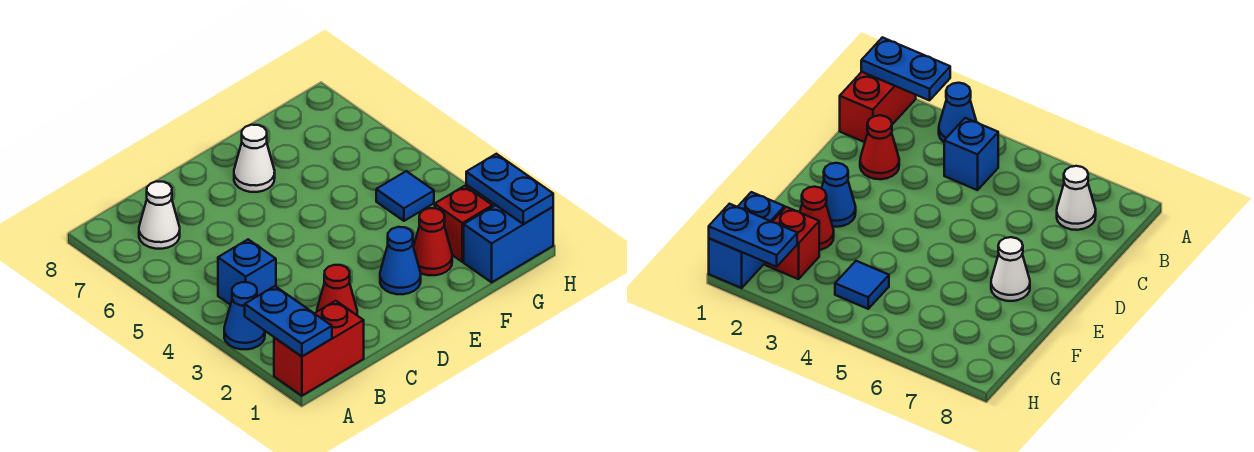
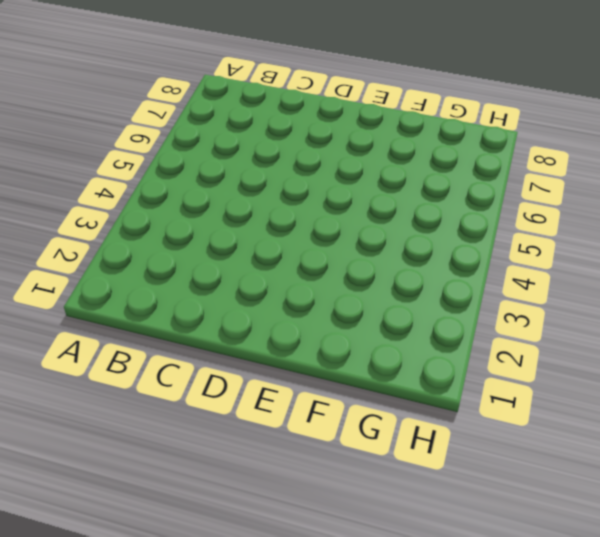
none -> red 1x2 brick [274,301,364,396]
none -> blue 1x1 cone [224,282,265,349]
none -> blue 1x1 brick [218,239,276,305]

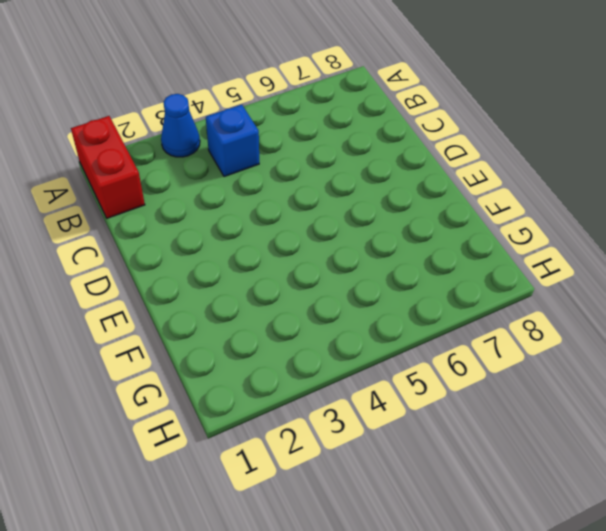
none -> white 1x1 cone [139,181,180,249]
none -> red 1x1 cone [317,265,357,315]
none -> blue 1x1 cone [380,227,421,294]

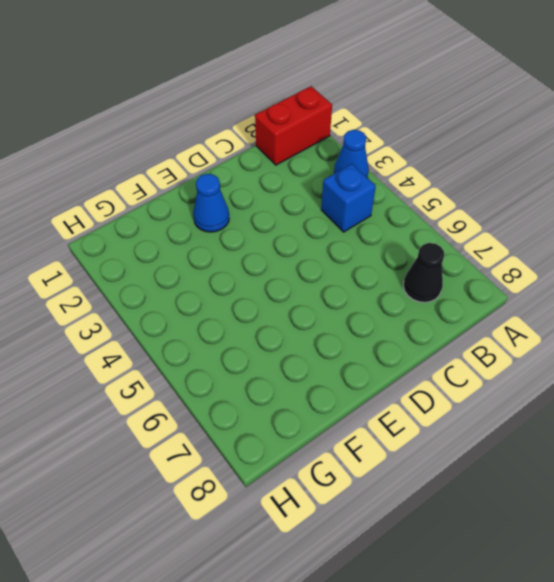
black 1x1 cone [403,243,444,302] -> white 1x1 cone [139,181,180,249]
none -> red 1x1 cone [317,265,357,315]
none -> white 1x1 cone [234,125,275,192]
none -> red 1x1 cone [414,208,452,275]

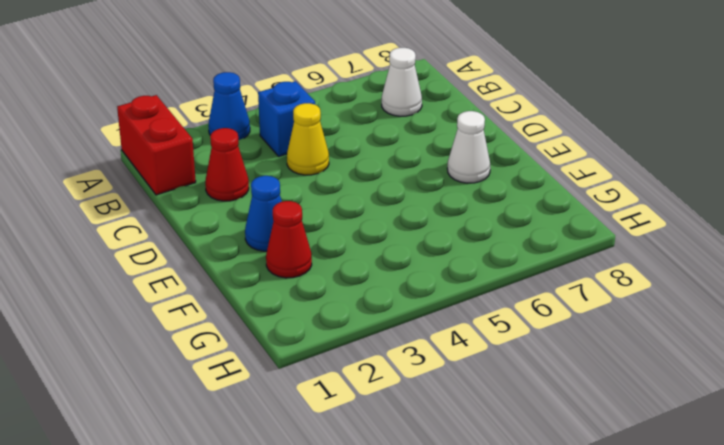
yellow 1x1 cone [287,103,329,175] -> none
none -> blue 1x2 brick [464,205,553,282]
none -> red 1x1 brick [435,186,493,262]
none -> blue 1x1 tile [376,171,434,221]

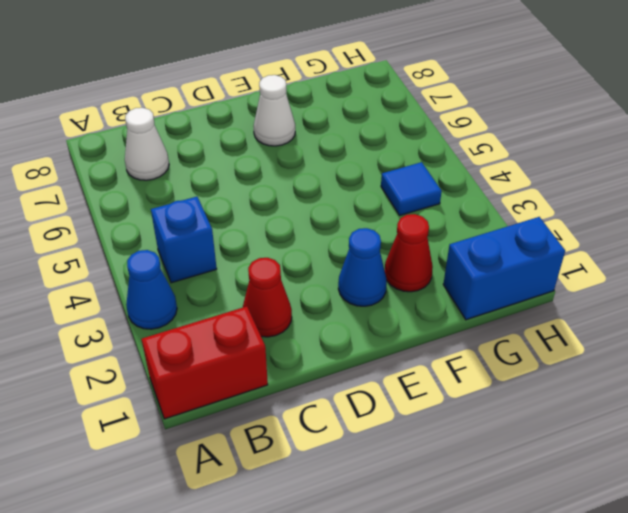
none -> red 1x1 brick [435,186,493,262]
none -> blue 1x2 plate [245,286,332,356]
none -> blue 1x2 plate [466,154,553,224]

